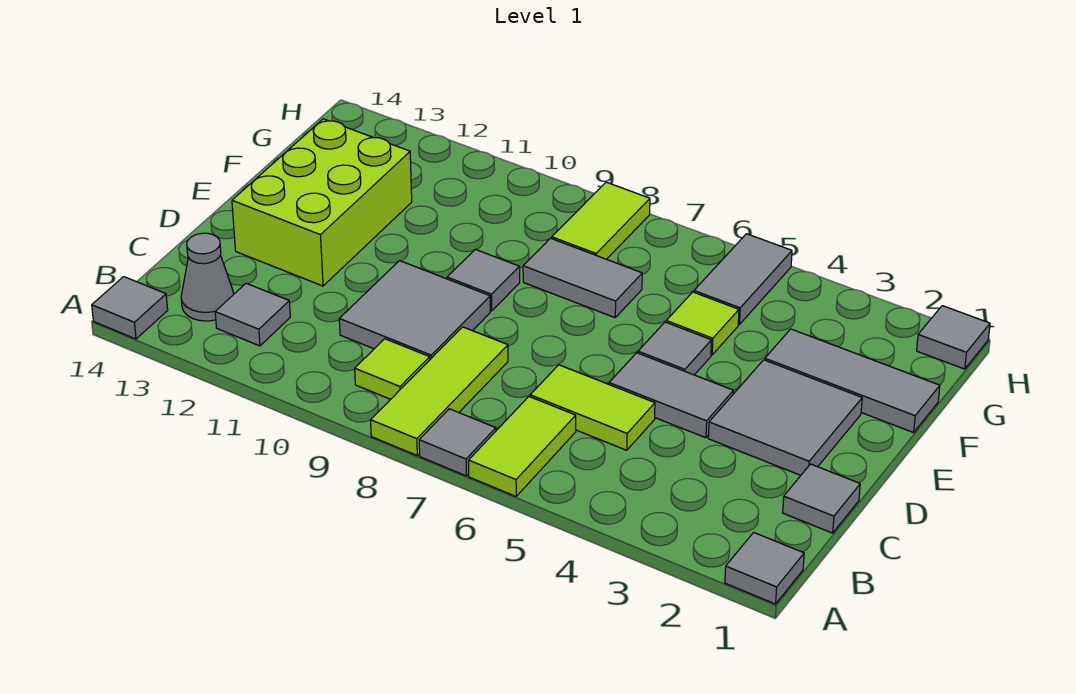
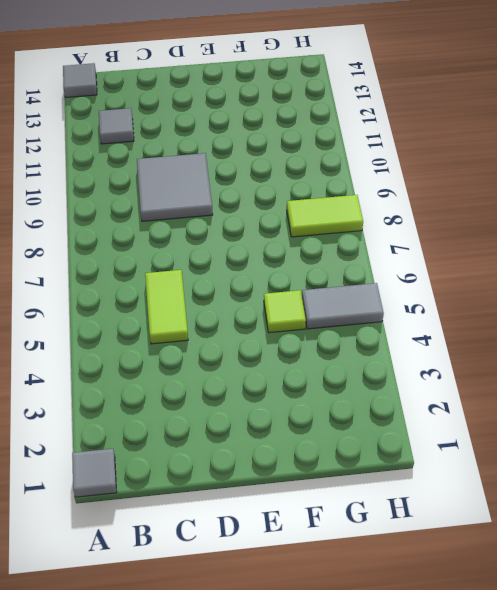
none -> lime 1x2 tile [469,397,576,496]
none -> grey 1x1 tile [419,409,496,476]
none -> lime 1x3 tile [371,327,508,455]

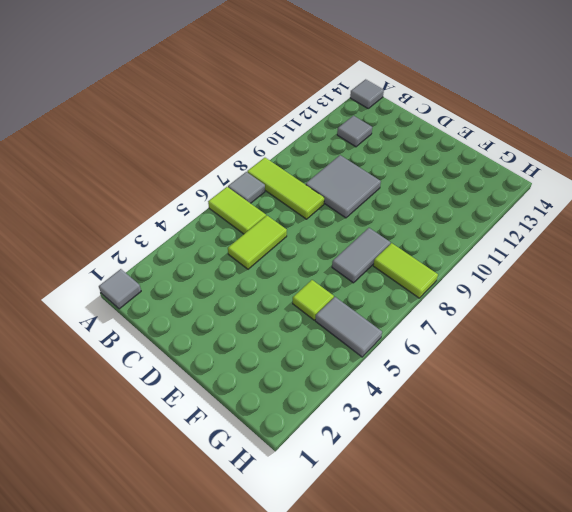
none -> lime 1x1 tile [355,339,430,399]
none -> grey 1x1 cone [181,233,234,321]
none -> grey 1x1 tile [783,464,860,533]

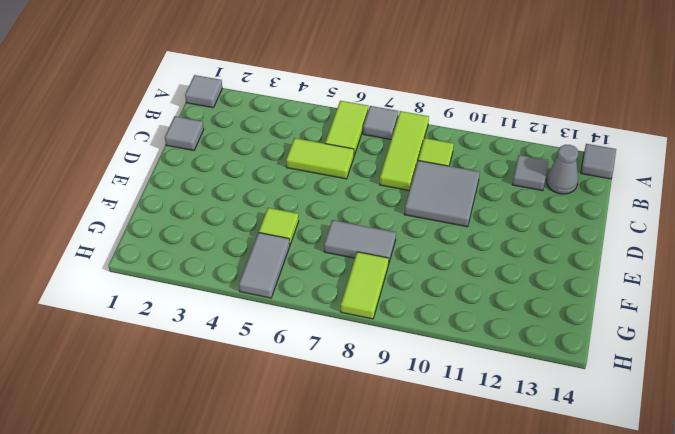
none -> grey 2x2 tile [708,360,862,475]
none -> grey 1x2 tile [609,353,734,438]
none -> lime 2x3 brick [232,119,412,286]

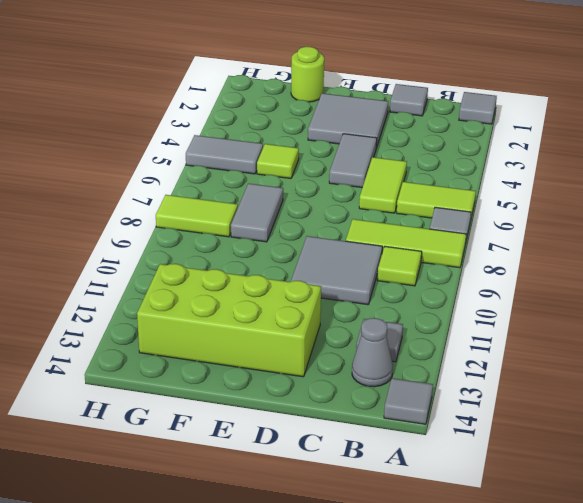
lime 2x4 brick [137,264,321,377] -> lime 2x3 brick [232,119,412,286]
lime 1x1 round brick [291,47,324,102] -> grey 1x3 tile [765,329,940,433]
none -> grey 1x1 tile [638,322,712,375]
none -> grey 1x1 tile [447,249,520,311]
none -> grey 1x1 tile [917,306,990,369]

